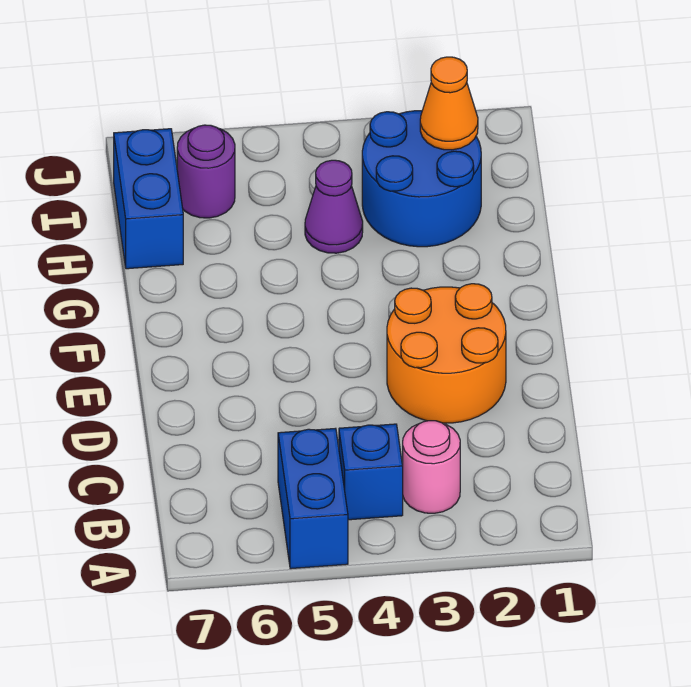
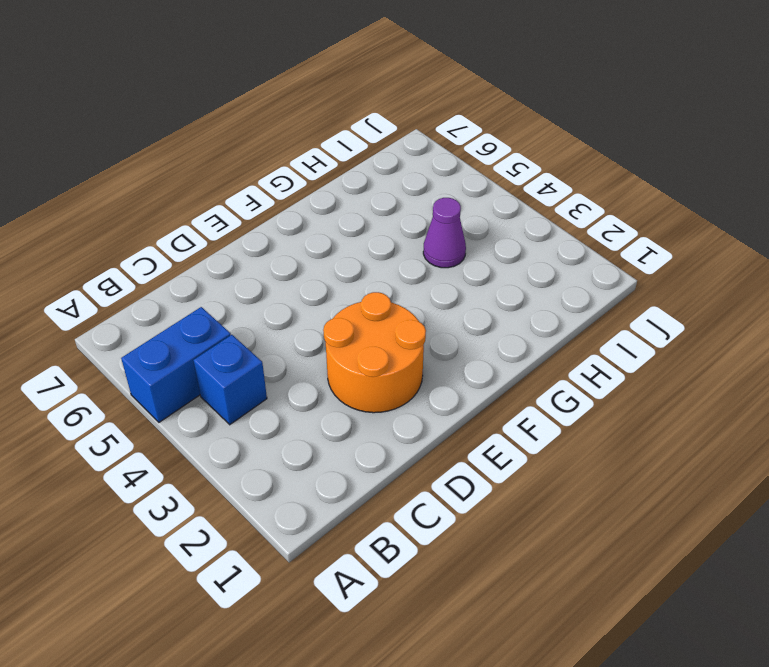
none -> pink 1x1 round brick [403,421,460,513]
none -> blue 2x2 round brick [362,111,481,247]

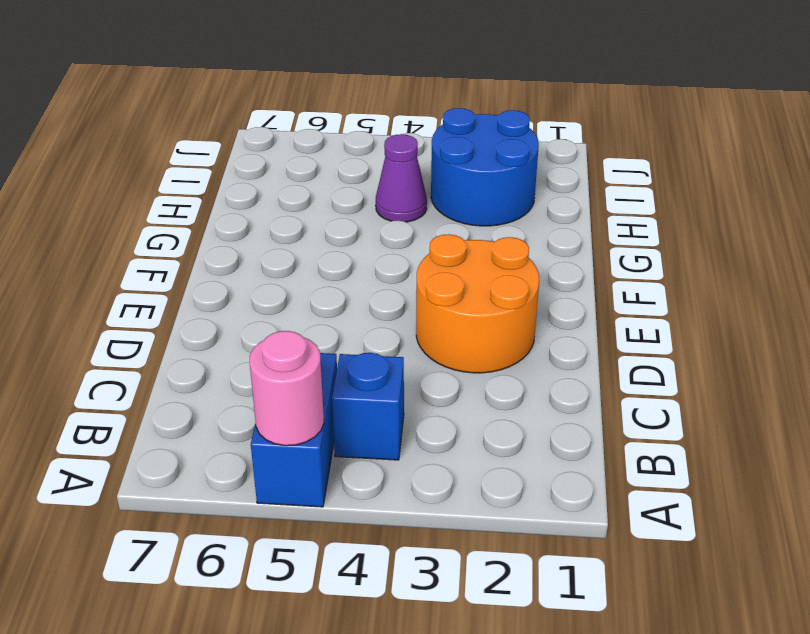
pink 1x1 round brick [250,331,324,446] -> pink 1x1 round brick moved to [403,421,460,513]
none -> blue 1x2 brick [114,129,183,269]
none -> purple 1x1 round brick [177,125,235,218]

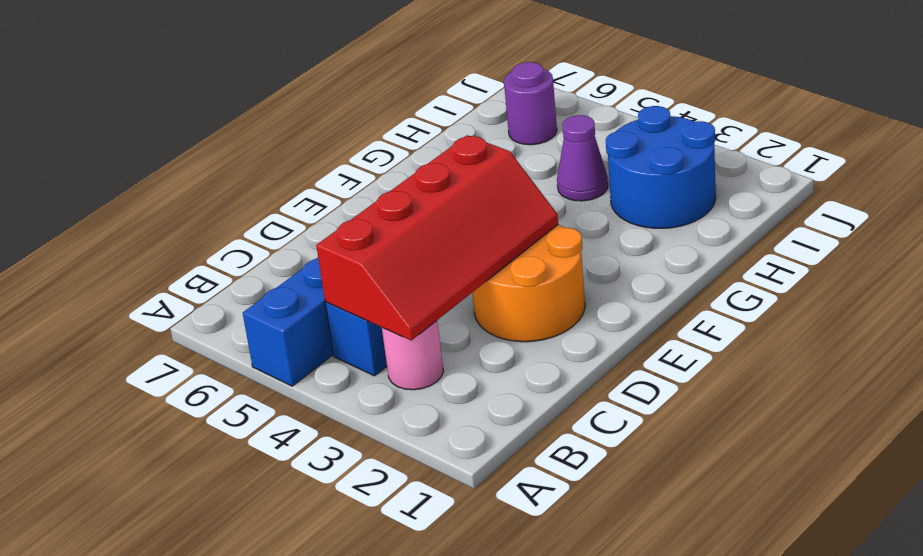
red 2x4 slope [316,135,558,340] -> none
none -> blue 1x2 brick [114,129,183,269]
none -> orange 1x1 cone [420,57,478,150]

